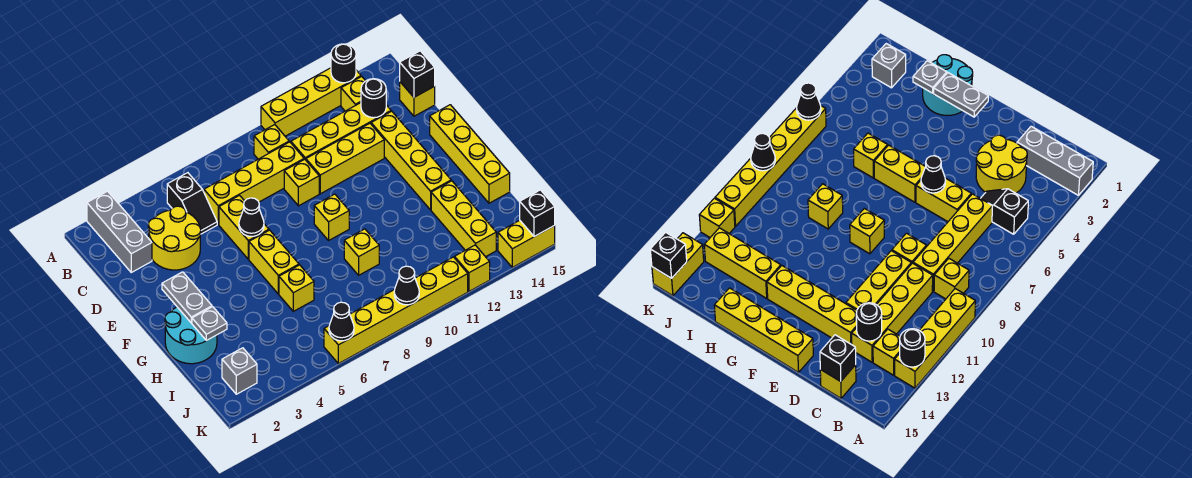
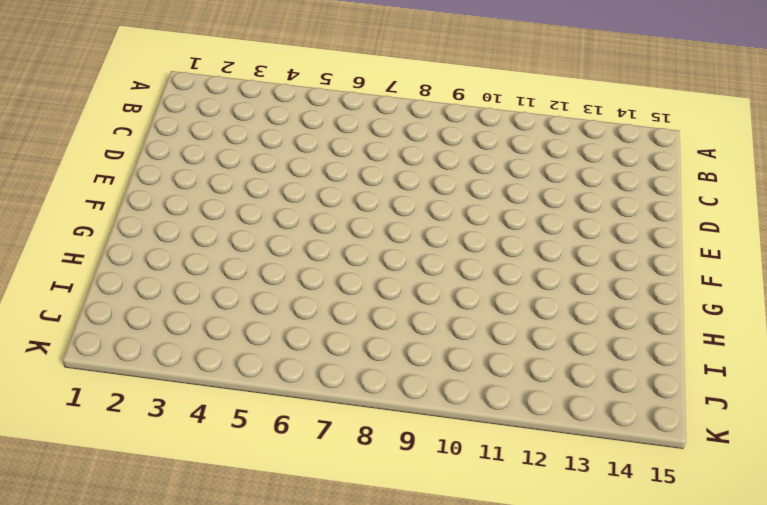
none -> grey 1x3 brick [87,191,152,272]
none -> yellow 1x4 brick [261,68,361,136]
none -> black 1x2 slope [167,173,217,234]
none -> yellow 1x1 brick [254,125,289,159]

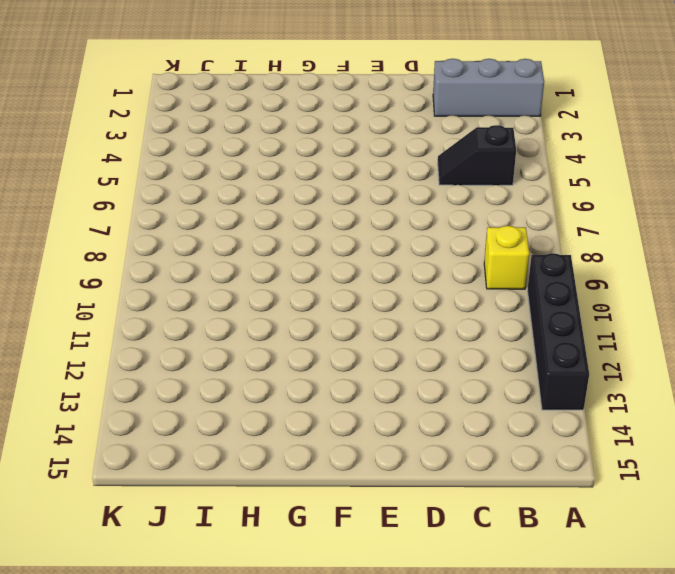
black 1x4 brick [527,253,589,410] -> yellow 1x4 brick [261,68,361,136]
none -> yellow 1x1 brick [341,77,365,111]
none -> yellow 2x2 round brick [148,206,201,270]
none -> yellow 1x4 brick [204,142,304,224]
none -> yellow 1x4 brick [291,103,391,160]

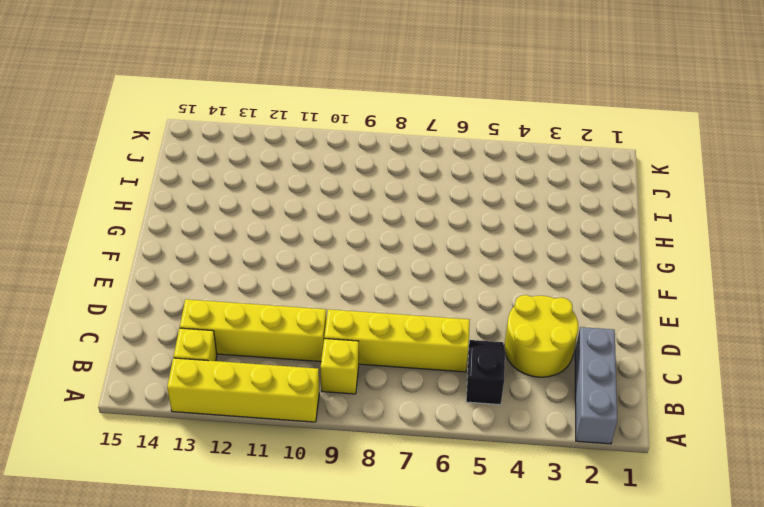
none -> yellow 1x1 brick [400,82,435,116]
none -> yellow 1x2 brick [219,195,269,259]
none -> yellow 1x1 brick [284,159,319,206]
none -> yellow 1x3 brick [306,123,384,194]

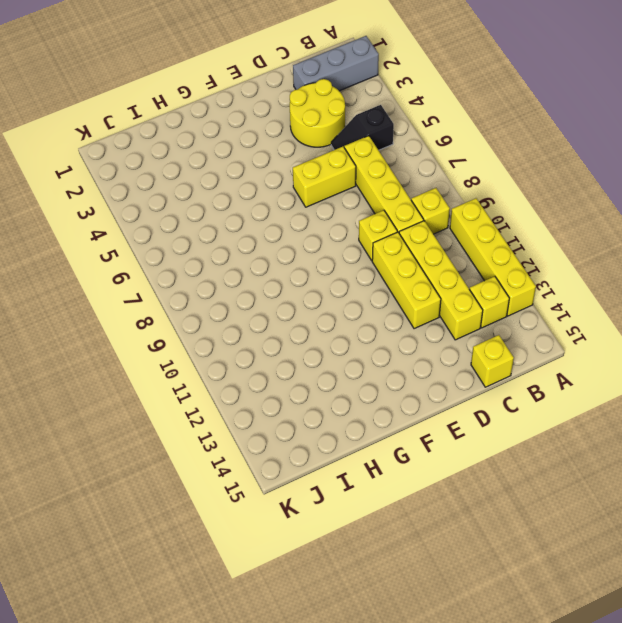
none -> yellow 1x4 brick [371,111,451,210]
none -> yellow 1x4 brick [430,105,510,203]
none -> yellow 1x2 brick [249,230,299,294]
none -> yellow 1x1 brick [314,194,349,240]

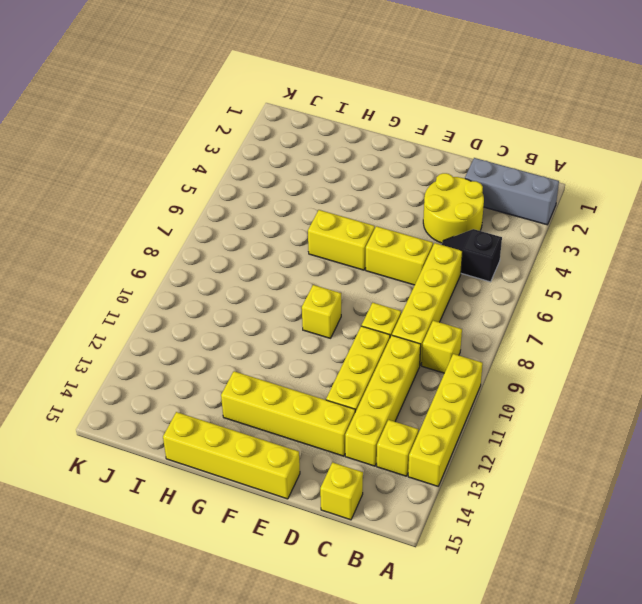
none -> cyan 2x2 round brick [165,307,217,364]
none -> yellow 1x1 brick [279,265,314,311]
none -> yellow 1x1 brick [344,229,379,275]
none -> yellow 1x3 brick [431,181,496,257]

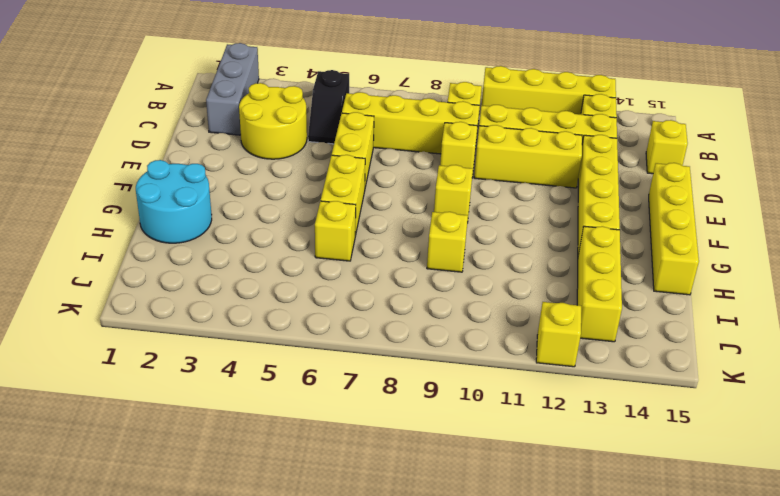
none -> grey 1x1 brick [222,348,257,394]
none -> yellow 1x6 brick [324,257,468,364]
none -> yellow 1x2 brick [498,220,555,267]
none -> black 1x1 round brick [331,44,356,83]

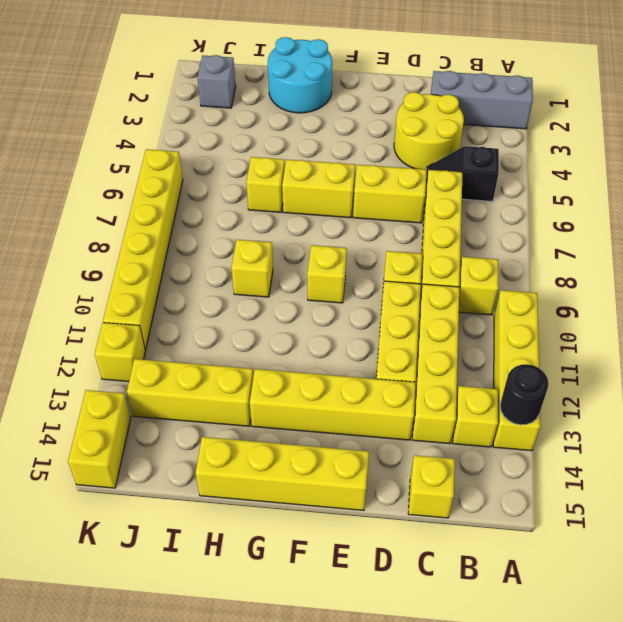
none -> black 1x1 round brick [361,79,386,118]
none -> black 1x1 brick [400,51,435,97]
none -> black 1x1 cone [239,198,264,236]
none -> grey 1x2 plate [162,272,212,323]

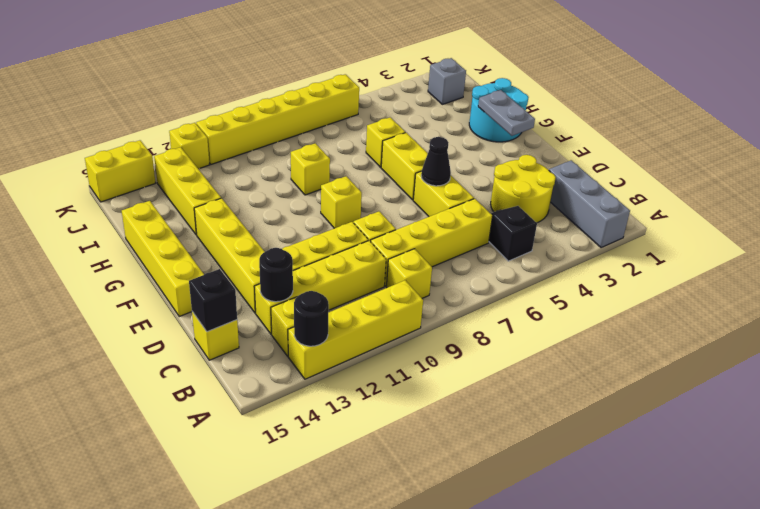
none -> grey 1x1 plate [192,307,227,341]
none -> black 1x1 cone [329,302,354,341]
none -> black 1x1 cone [394,266,419,305]
none -> black 1x1 brick [520,190,555,236]

